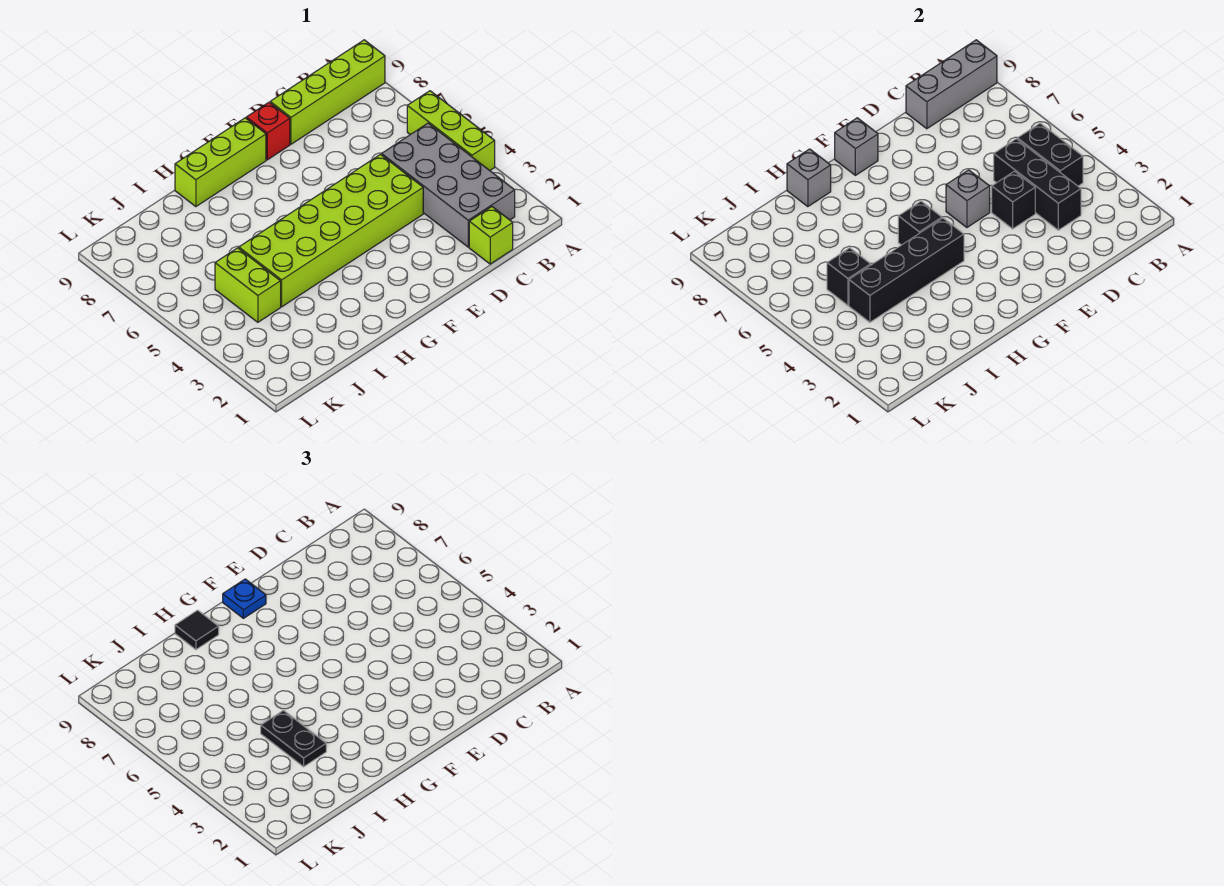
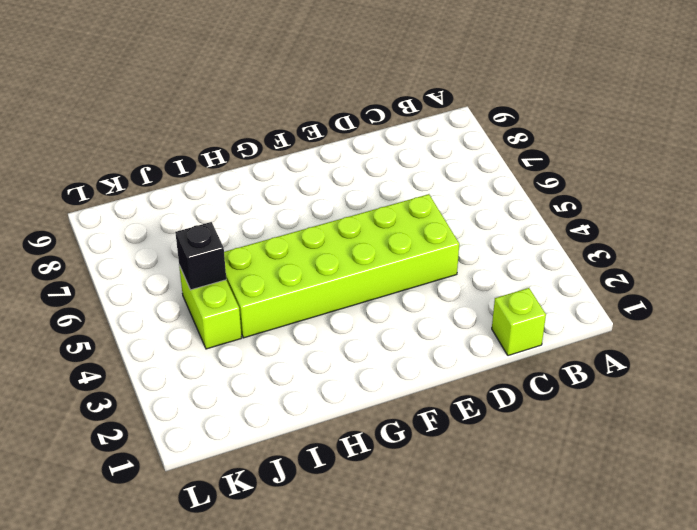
none -> lime 1x3 brick [407,91,495,170]
none -> lime 1x4 brick [270,40,385,144]
none -> grey 2x4 brick [382,123,515,247]

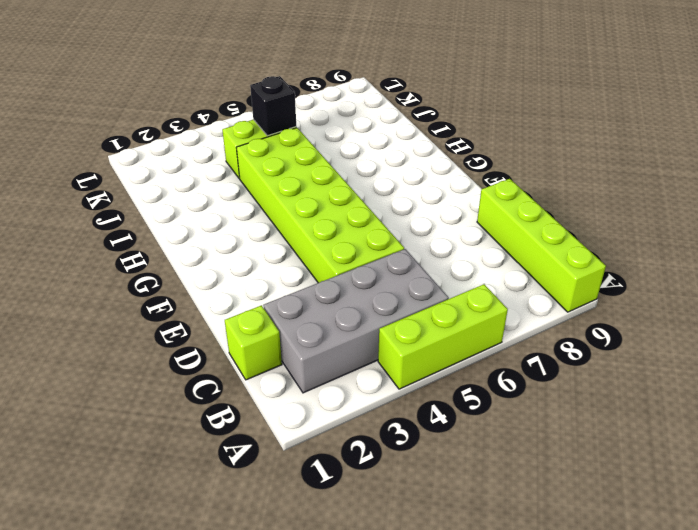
none -> red 1x1 brick [246,102,290,160]
none -> lime 1x3 brick [175,118,266,207]
none -> grey 1x3 brick [906,40,997,129]

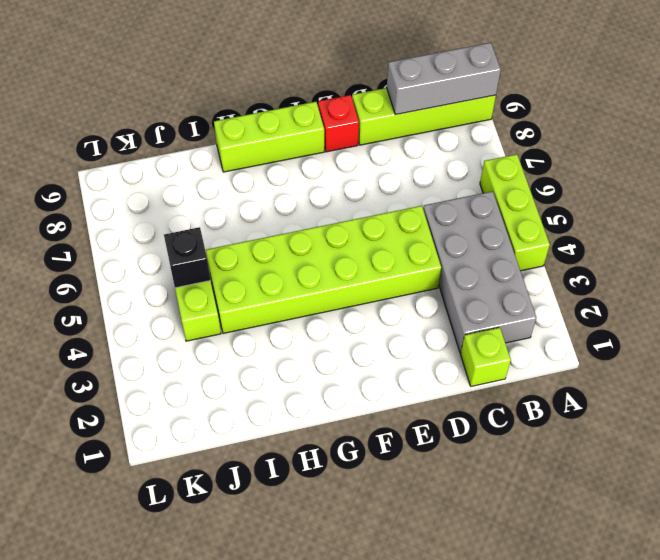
none -> black 1x2 brick [1017,123,1083,186]
none -> black 1x3 brick [994,139,1081,230]
none -> black 1x1 brick [992,171,1035,229]

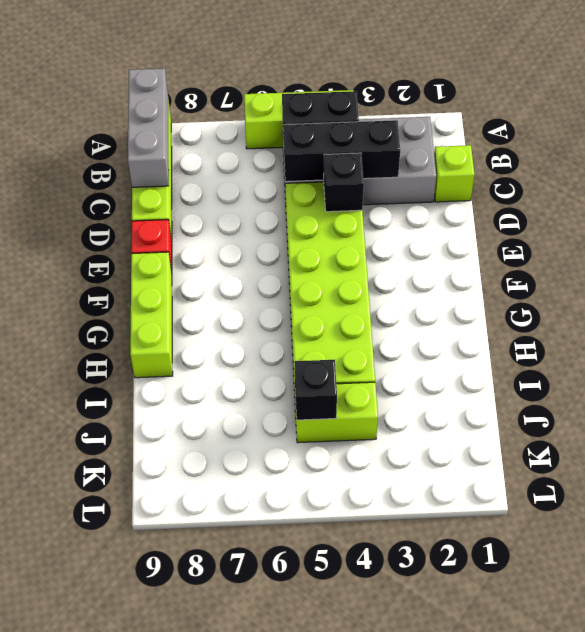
none -> grey 1x1 brick [946,170,990,227]
none -> grey 1x1 brick [835,118,878,175]
none -> black 1x4 brick [849,218,964,322]

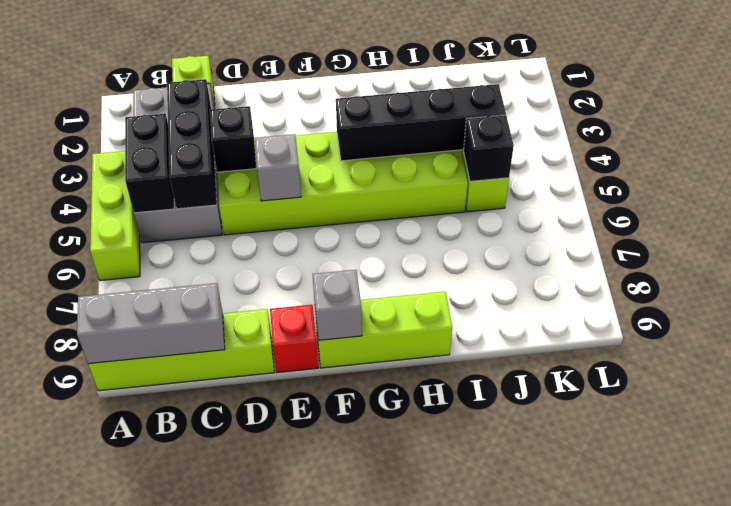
none -> black 1x1 brick [898,201,942,245]
none -> grey 1x1 brick [787,149,831,207]
none -> blue 1x1 plate [223,579,266,618]

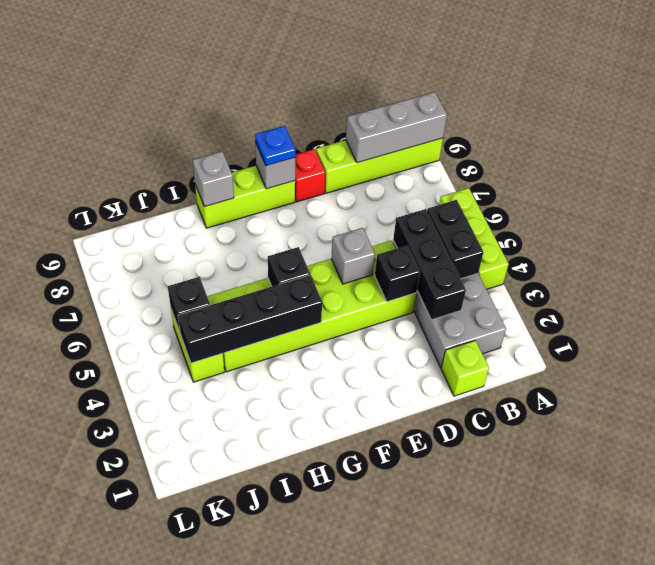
none -> black 1x1 tile [175,610,219,650]
none -> black 1x2 plate [261,710,326,767]

